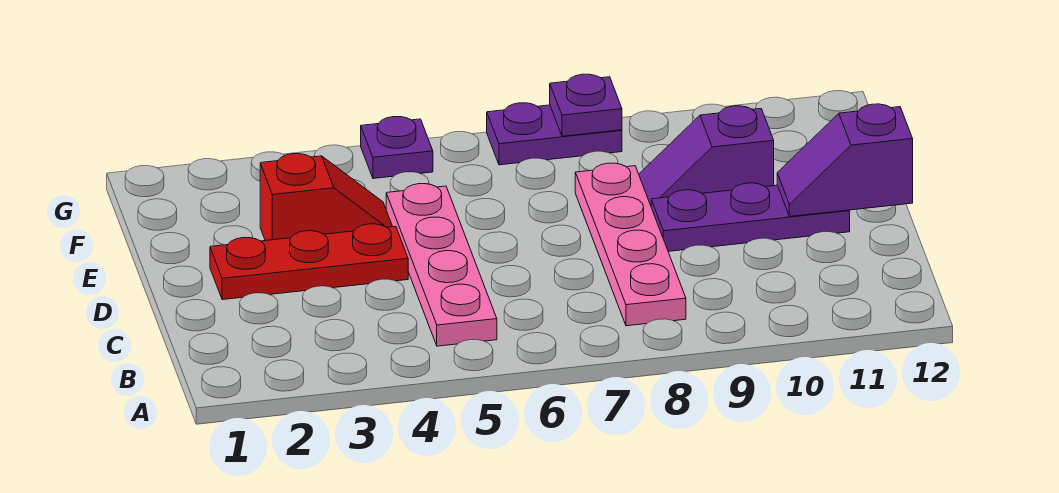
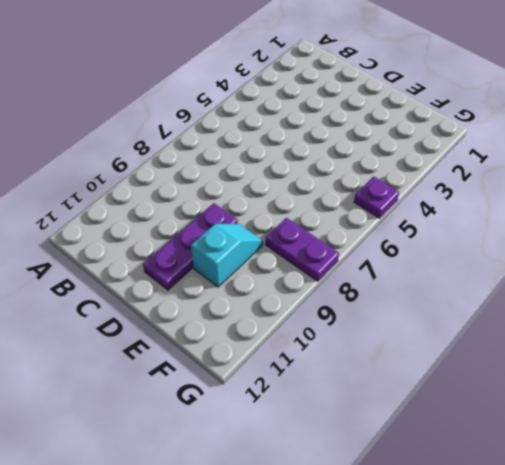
cyan 1x2 slope [191,224,263,287] -> purple 1x2 slope [639,106,774,205]
purple 1x2 plate [265,218,339,281] -> purple 1x2 plate turned to [487,103,622,165]
none -> pink 1x4 plate [386,184,497,346]
none -> pink 1x4 plate [575,163,686,326]

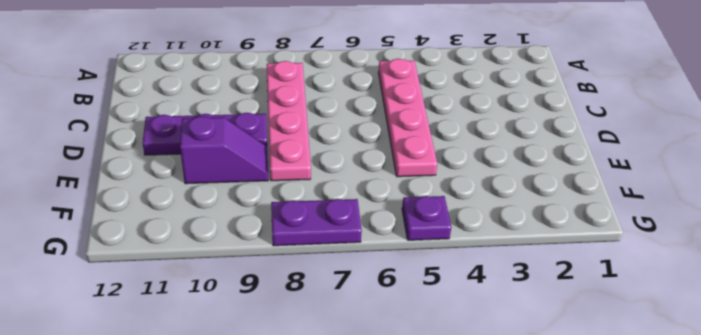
none -> red 1x3 plate [210,224,408,300]
none -> red 1x2 slope [260,154,393,241]

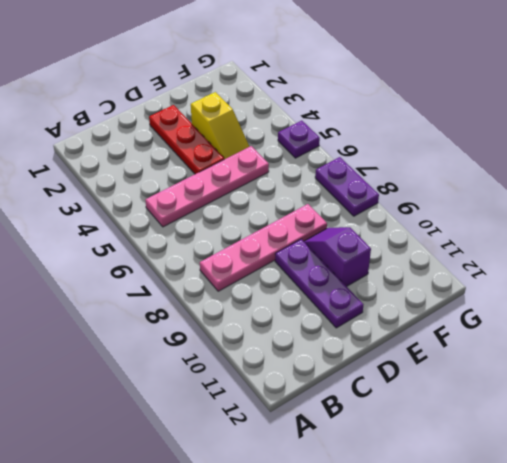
yellow 1x2 slope [191,92,249,159] -> red 1x2 slope [260,154,393,241]
none -> purple 1x2 slope [777,104,913,216]
none -> purple 1x1 plate [550,74,622,136]

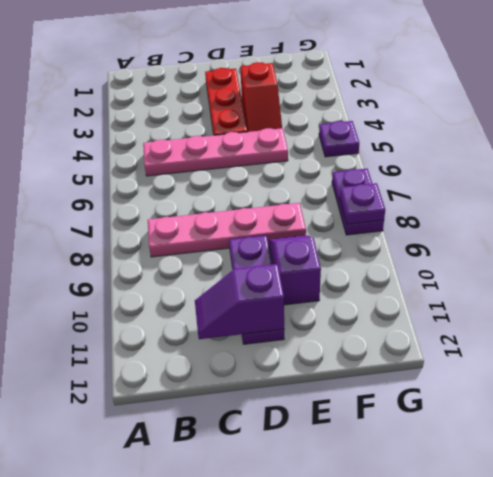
purple 1x2 slope [195,264,284,339] -> purple 1x2 slope turned to [777,104,913,216]

